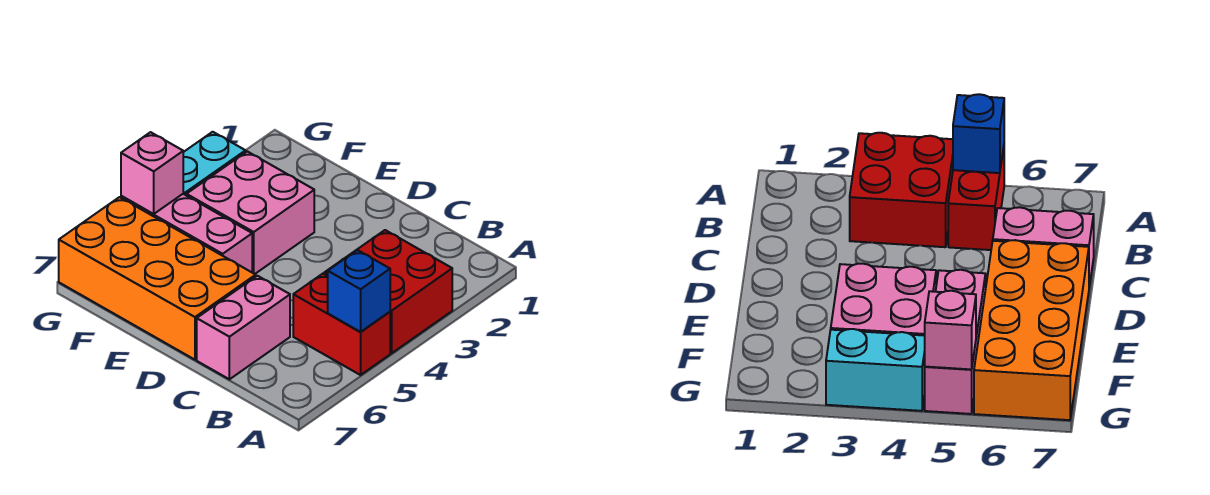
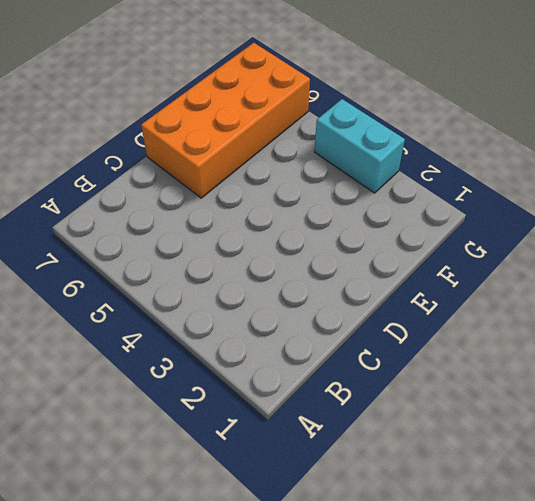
none -> red 2x2 brick [324,230,452,353]
none -> red 1x2 brick [293,274,390,375]

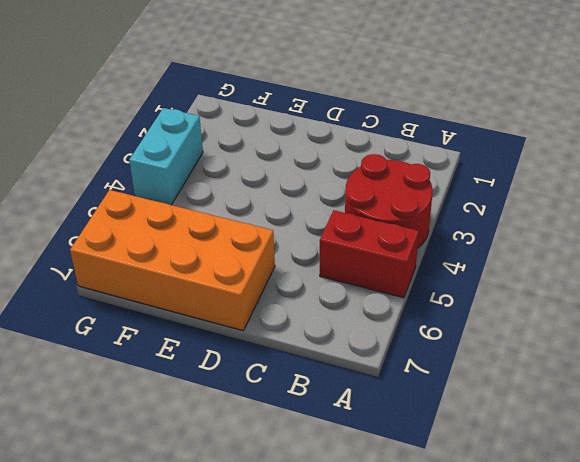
red 2x2 round brick [345,154,433,248] -> red 2x2 brick [324,230,452,353]
none -> pink 1x2 brick [197,276,290,379]
none -> pink 2x2 brick [187,151,314,274]

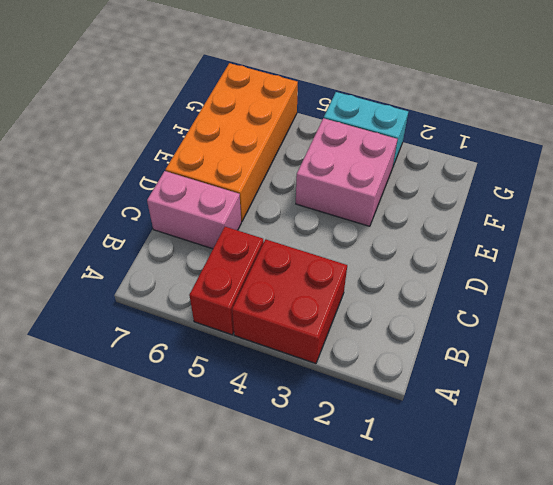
none -> pink 1x3 brick [121,194,252,272]
none -> blue 1x1 brick [328,250,390,332]

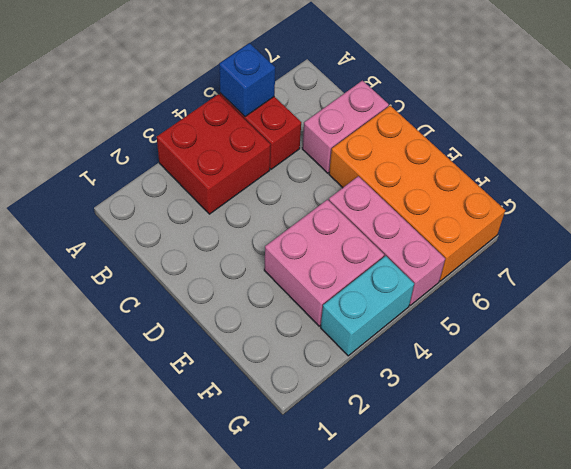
none -> pink 1x1 brick [121,132,183,214]

